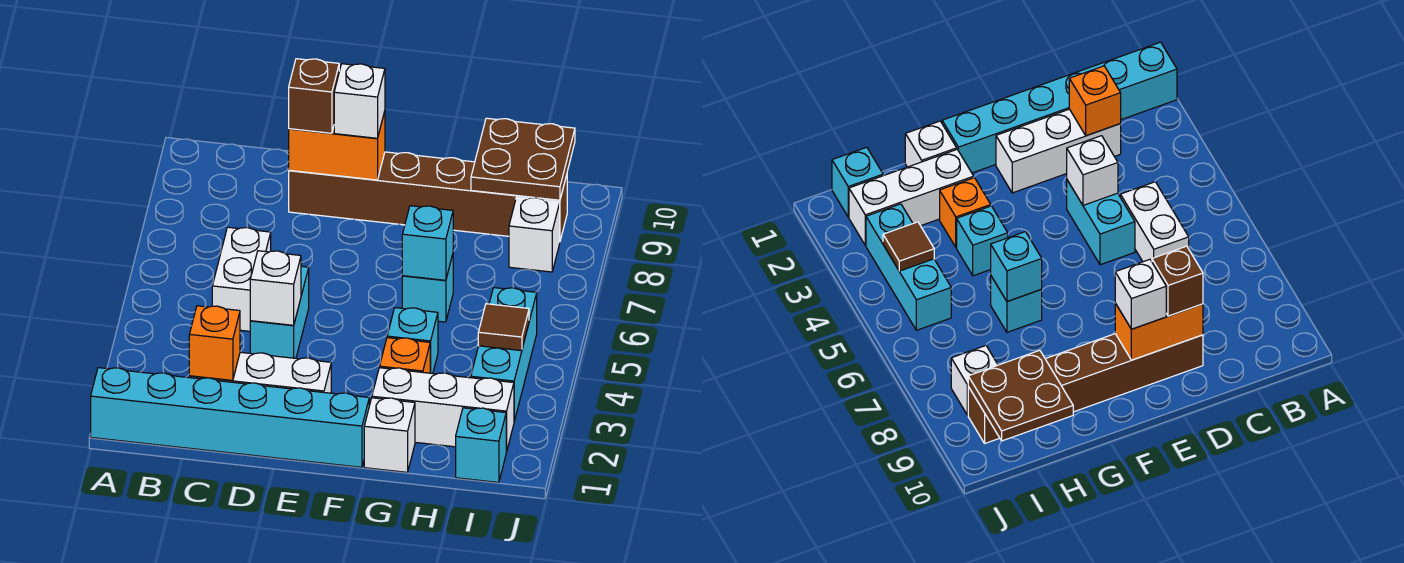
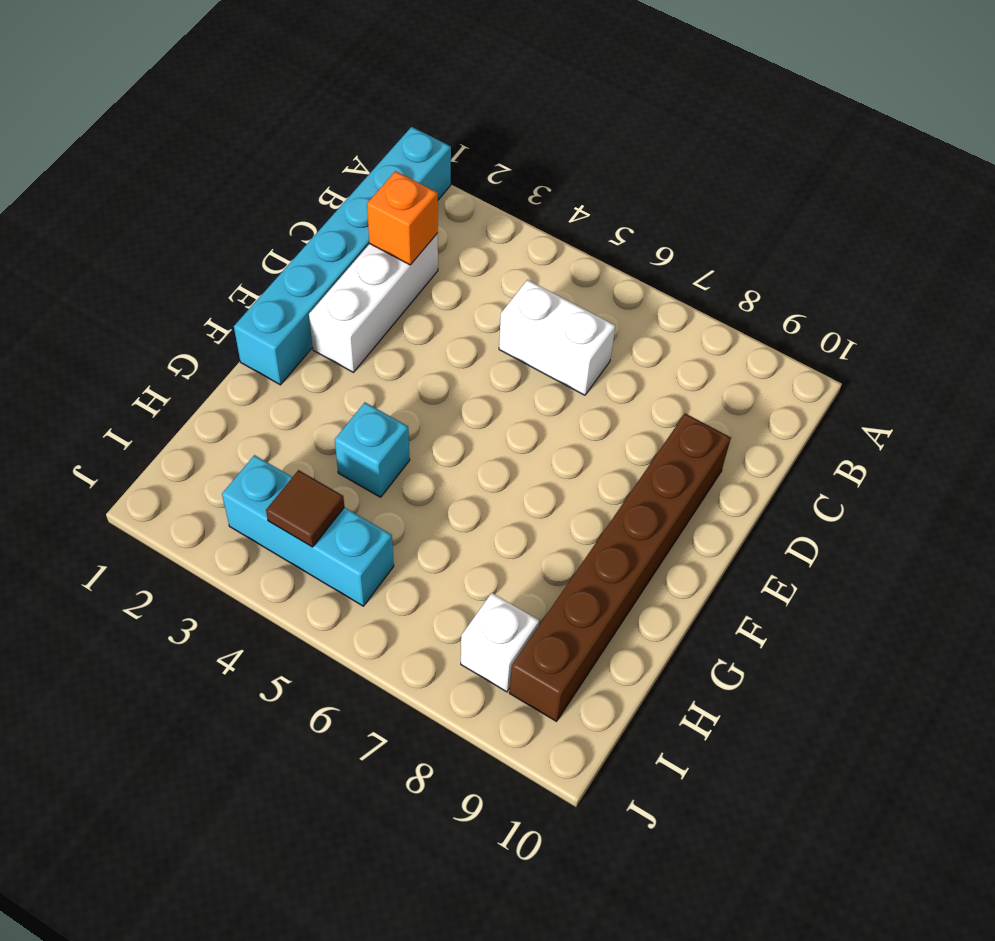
none -> cyan 1x2 brick [250,266,309,358]
none -> white 1x1 brick [364,398,415,472]
none -> white 1x3 brick [372,368,514,452]

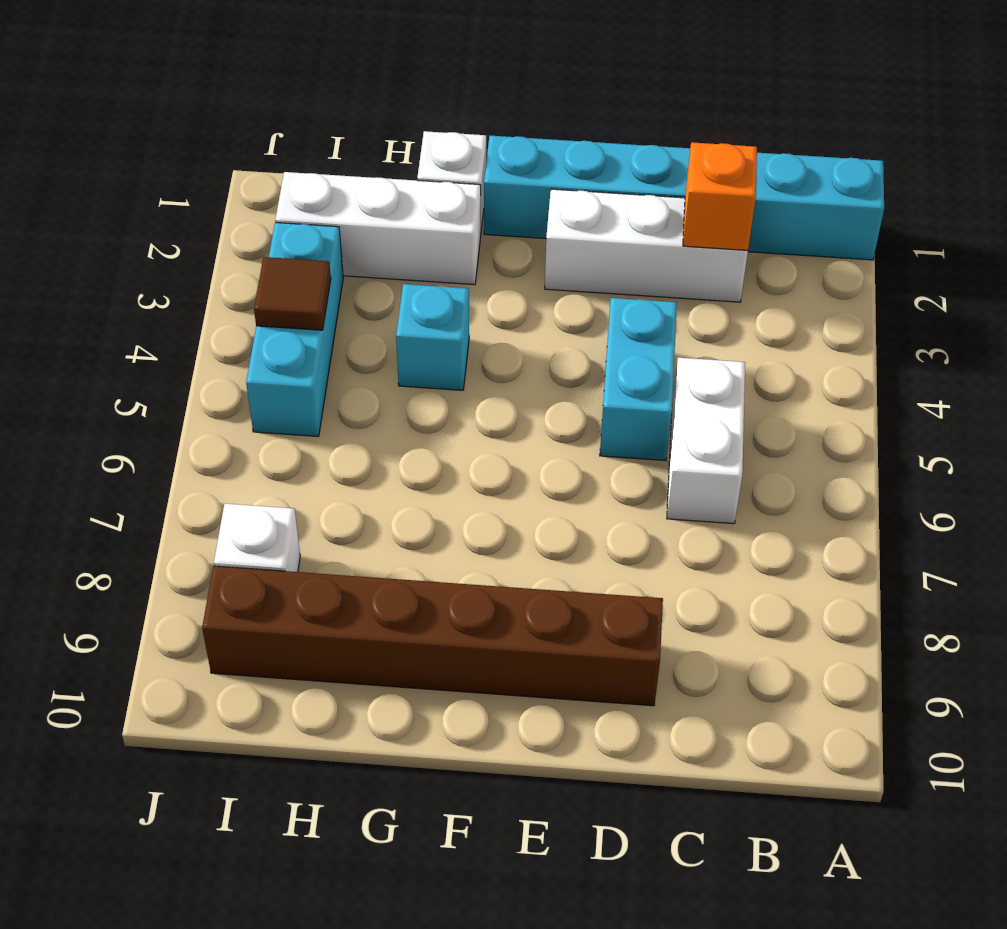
none -> orange 1x1 brick [380,338,430,373]
none -> cyan 1x1 brick [402,255,453,322]
none -> cyan 1x1 brick [456,408,506,482]

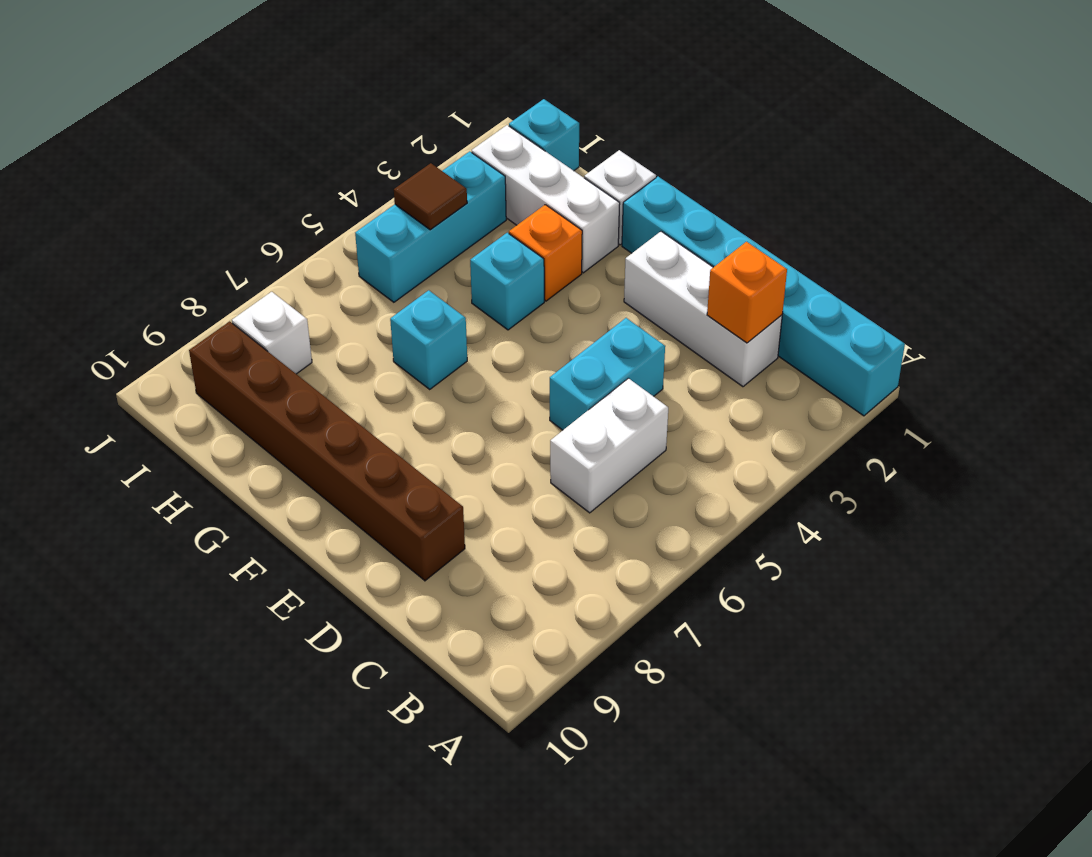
none -> white 1x1 brick [250,251,301,325]
none -> orange 1x2 brick [289,111,385,180]
none -> cyan 1x1 brick [402,206,453,280]

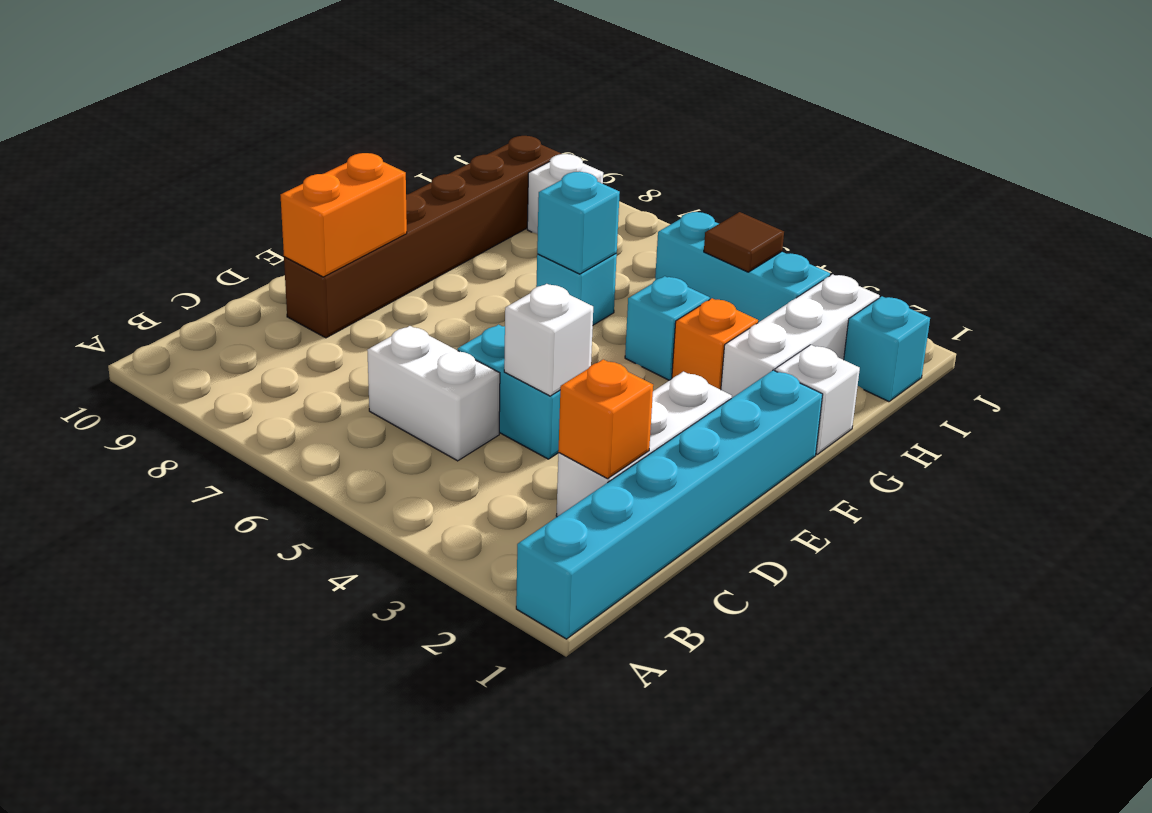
none -> brown 2x2 plate [471,118,575,200]
none -> brown 1x1 brick [289,59,339,133]
none -> white 1x1 brick [334,64,385,138]

